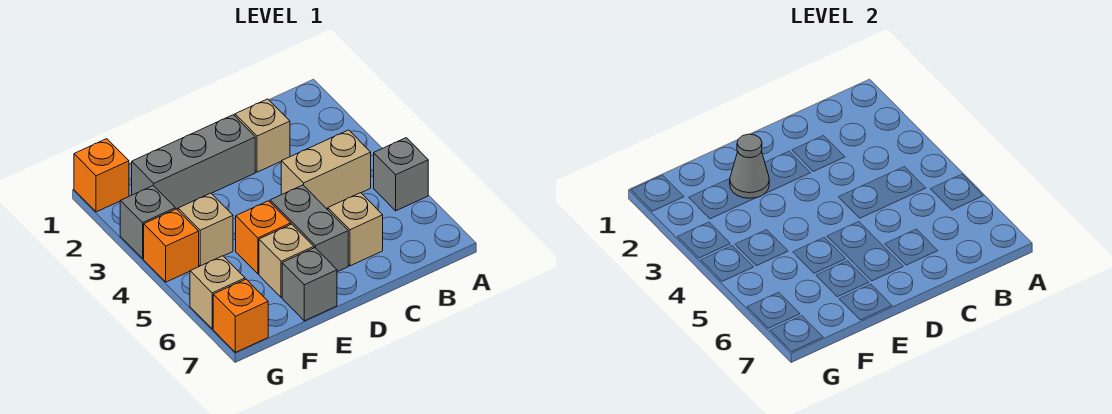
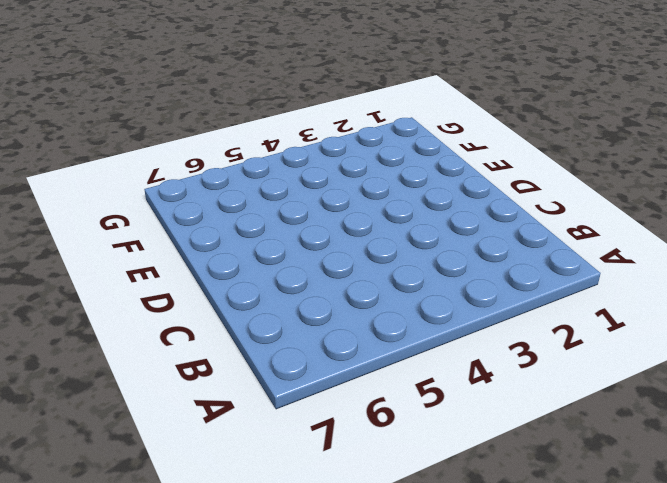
none -> grey 1x1 brick [374,138,428,211]
none -> tan 1x2 brick [281,130,371,209]
none -> tan 1x1 brick [235,99,290,172]

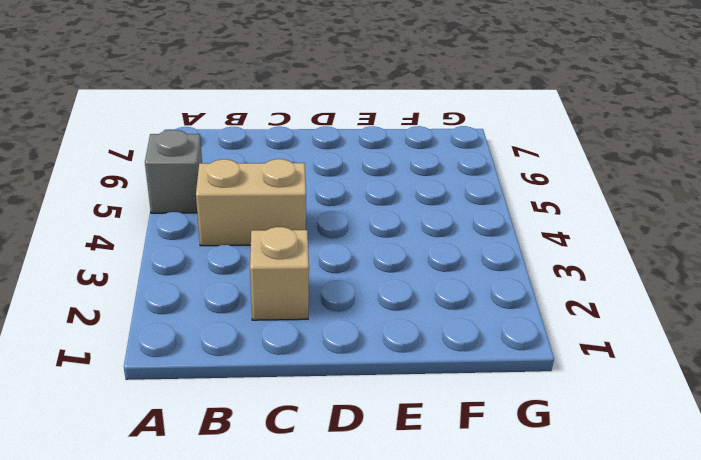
none -> tan 1x1 brick [328,193,383,266]
none -> grey 1x3 brick [132,115,255,209]
none -> grey 1x2 brick [270,185,348,272]

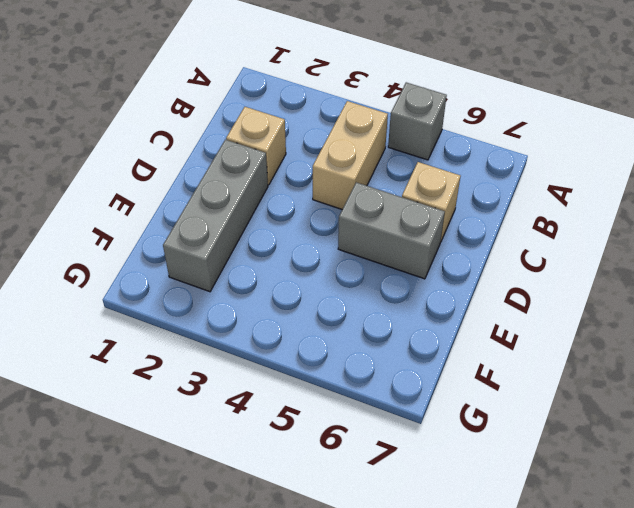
none -> orange 1x1 brick [236,201,291,274]
none -> tan 1x1 brick [259,224,314,297]
none -> grey 1x1 brick [282,248,337,321]

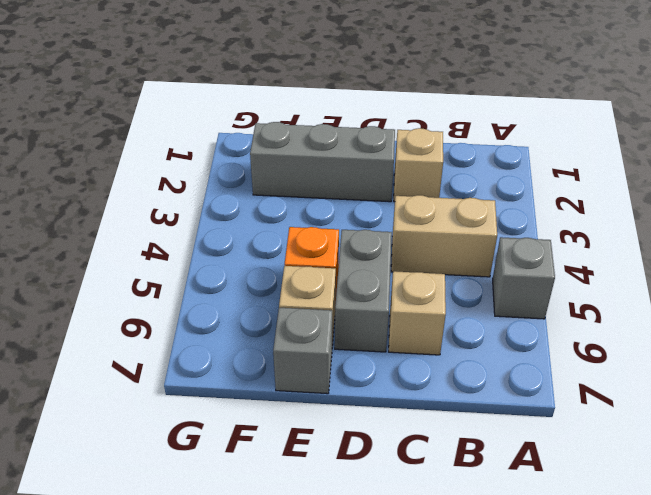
none -> tan 1x1 brick [178,193,233,266]
none -> orange 1x1 brick [74,139,129,212]
none -> grey 1x1 brick [120,186,175,259]

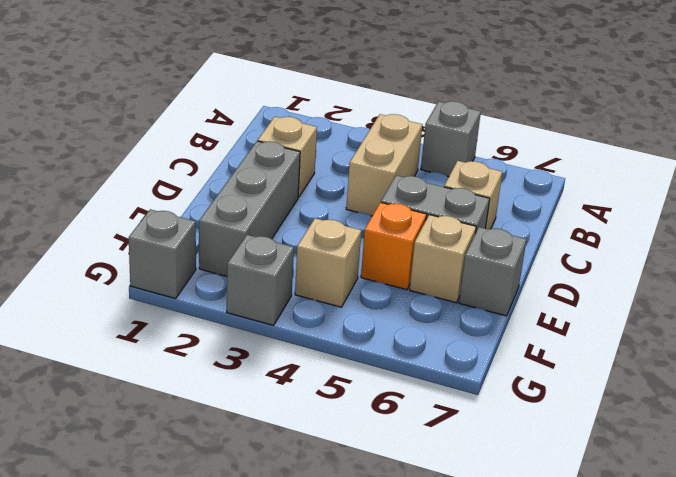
grey 1x1 brick [129,209,196,299] -> orange 1x1 brick [74,139,129,212]
none -> orange 1x1 brick [144,209,199,282]
none -> tan 1x1 brick [190,256,245,329]
none -> orange 1x1 brick [213,279,268,352]

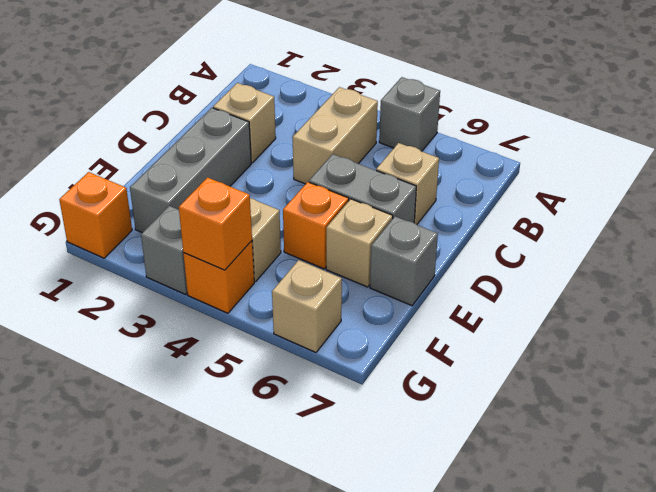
orange 1x1 brick [179,178,252,270] -> orange 1x1 brick moved to [213,279,268,352]
none -> grey 1x1 cone [730,134,769,198]

